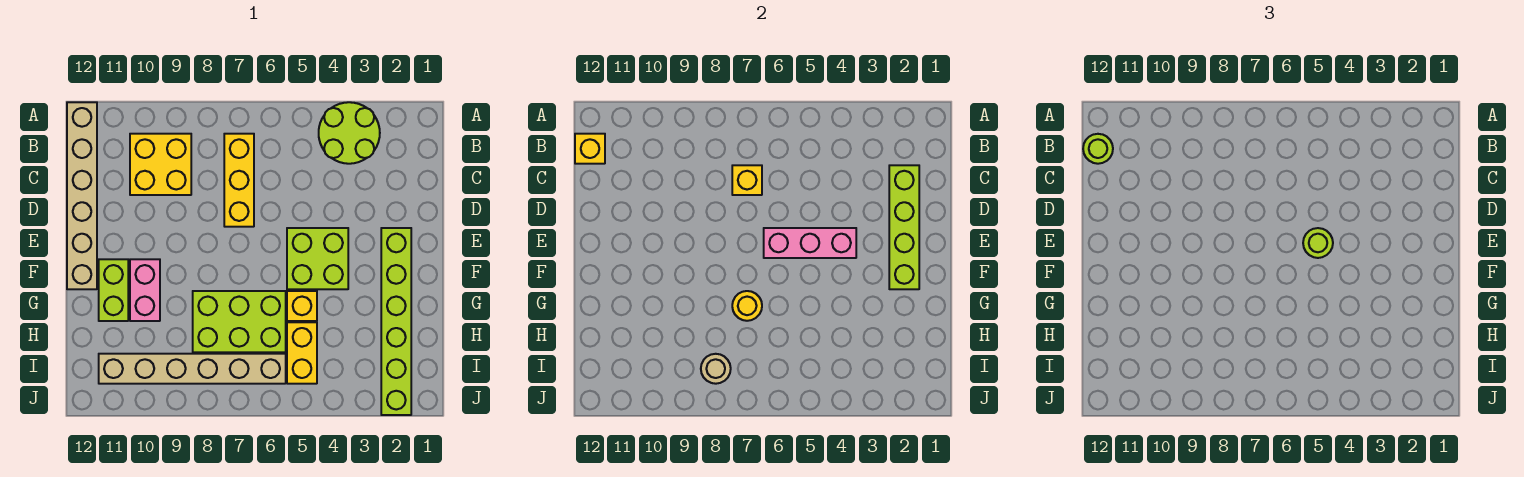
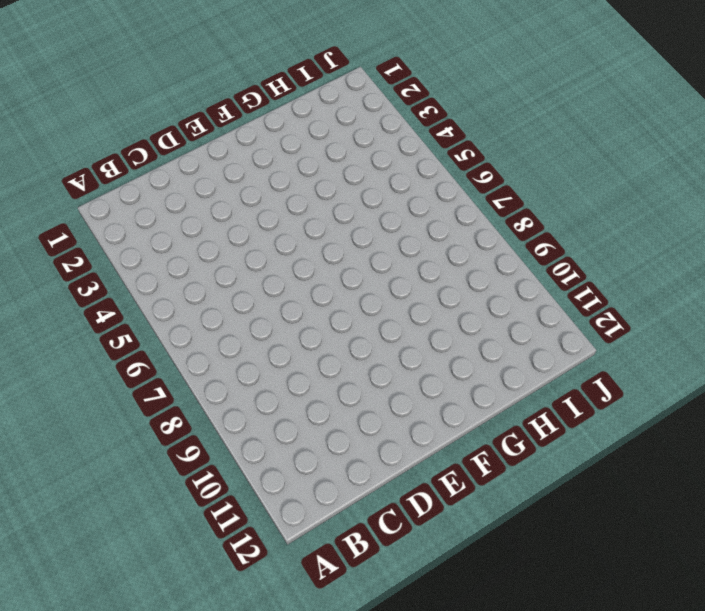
none -> lime 2x2 round brick [319,102,380,164]
none -> tan 1x6 brick [67,102,97,289]
none -> yellow 1x3 brick [224,134,254,227]

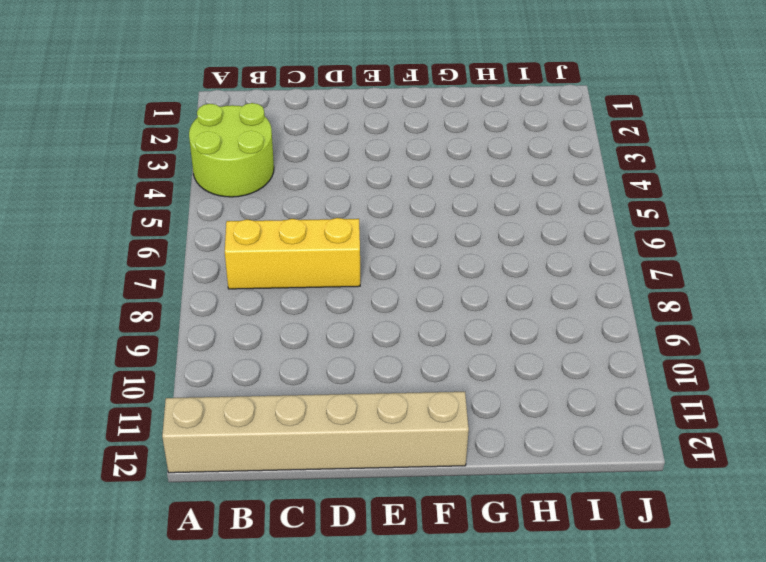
none -> yellow 2x2 brick [130,134,191,195]
none -> lime 1x6 brick [381,228,411,415]
none -> lime 2x2 brick [287,228,348,289]

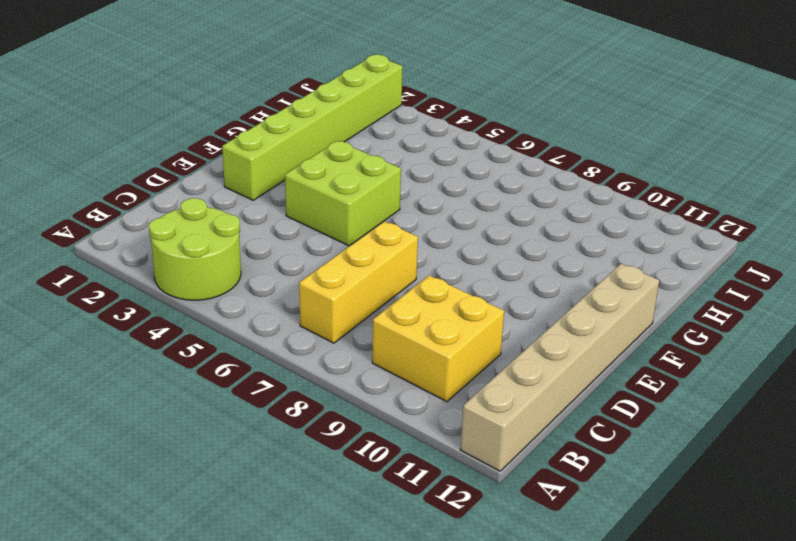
none -> pink 1x2 brick [130,259,160,321]
none -> lime 1x2 brick [99,259,128,321]
none -> yellow 1x1 brick [287,291,317,321]

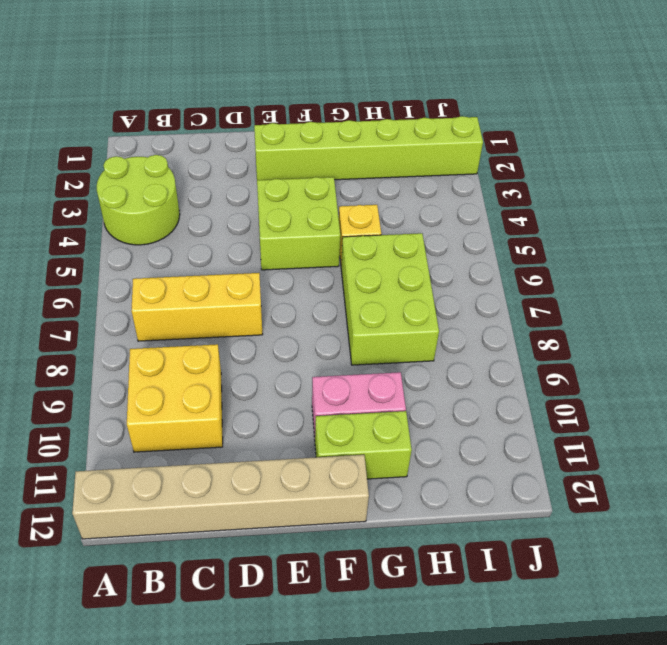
none -> yellow 1x2 brick [287,322,317,384]
none -> tan 1x6 brick [99,354,286,384]
none -> yellow 1x1 brick [575,134,605,164]

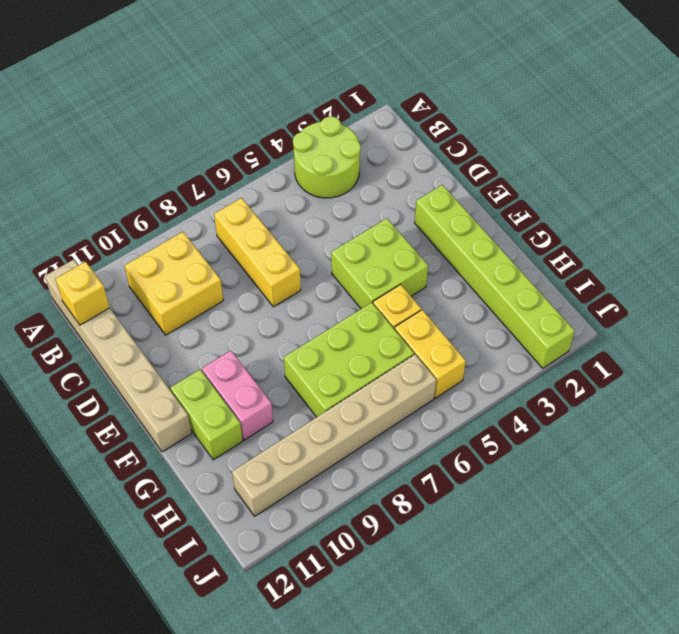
none -> lime 1x4 brick [889,165,919,289]
none -> yellow 1x1 brick [732,165,762,195]
none -> pink 1x3 brick [764,228,856,258]

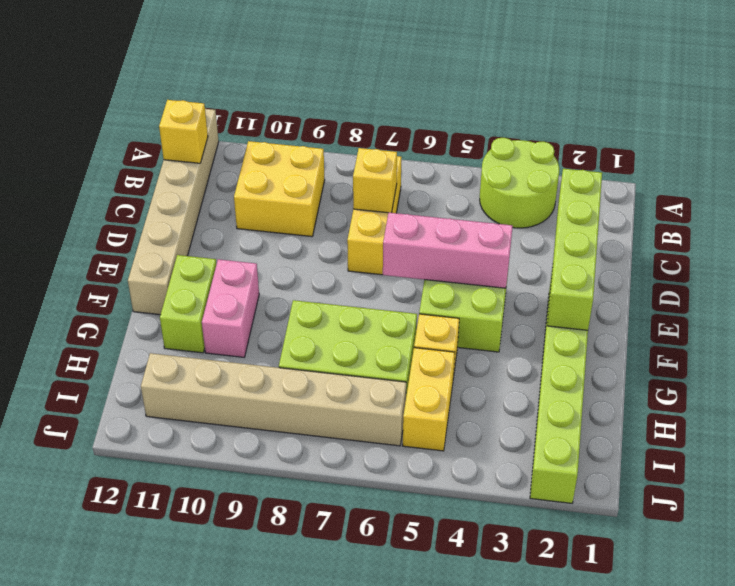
none -> yellow 1x1 round brick [732,291,762,321]
none -> tan 1x1 round brick [701,354,731,384]
none -> lime 1x1 round brick [1083,134,1113,164]

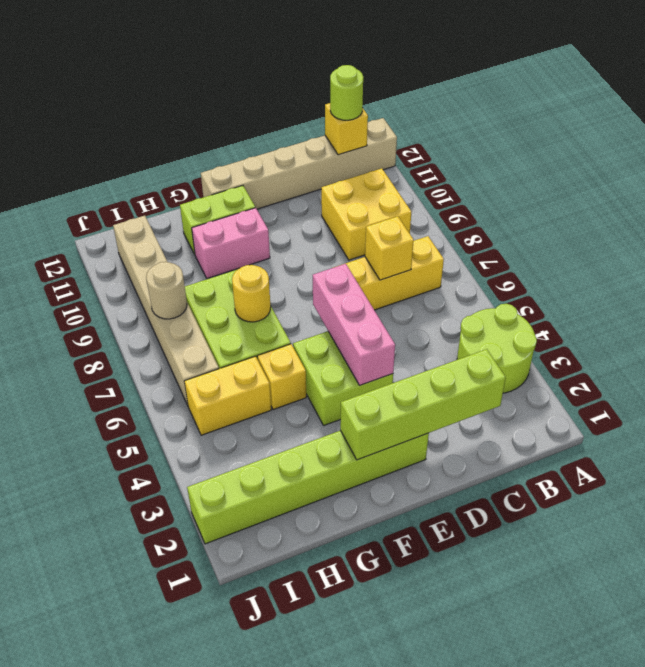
none -> lime 1x1 round brick [1303,228,1333,258]

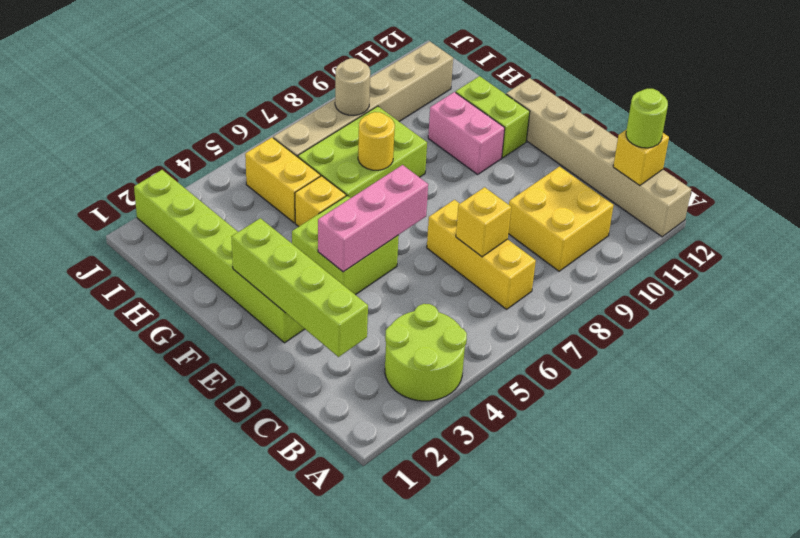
none -> lime 1x1 round brick [1303,228,1333,258]

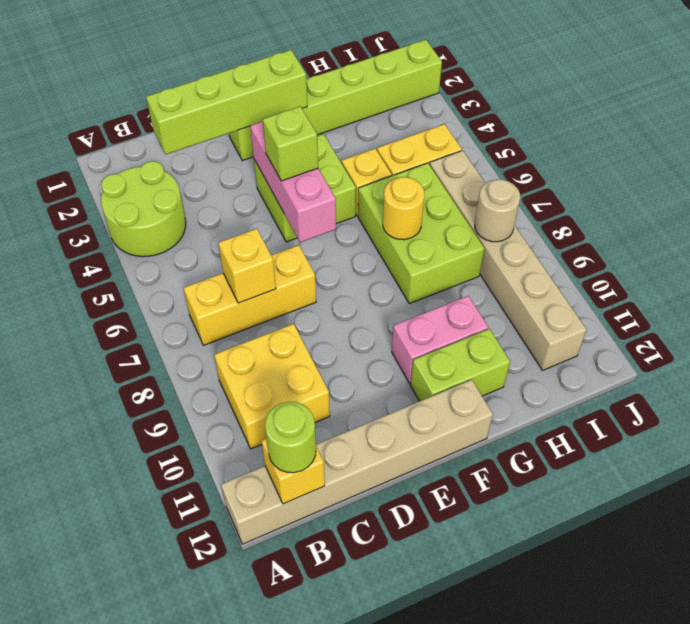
lime 1x1 brick [263,106,318,181] -> lime 1x1 round brick [1303,228,1333,258]

